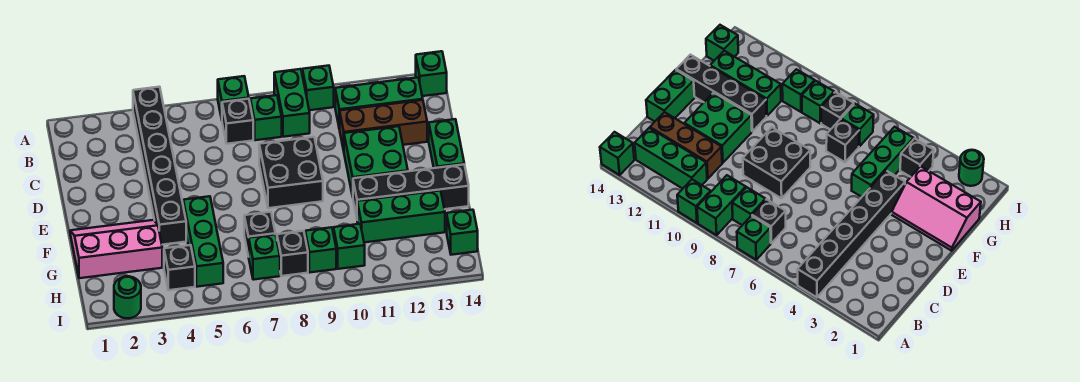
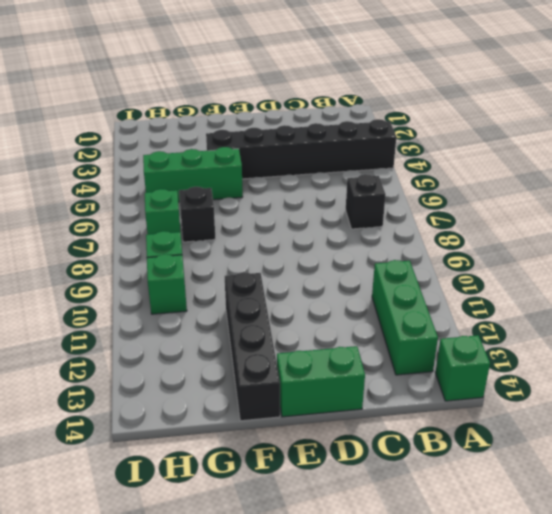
none -> green 1x1 brick [218,76,249,119]
none -> green 1x2 brick [274,69,310,137]
none -> green 1x1 brick [302,66,334,110]

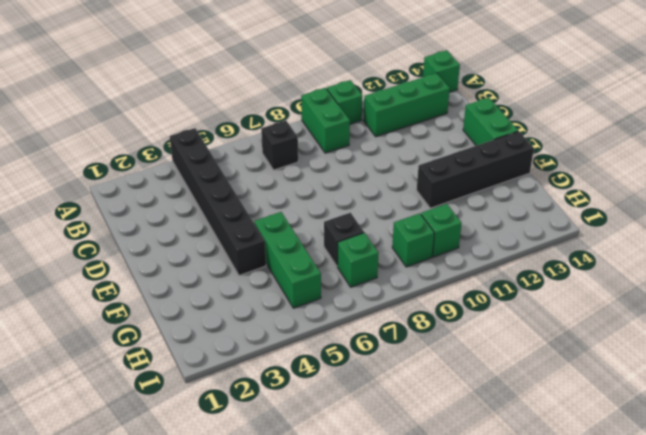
none -> green 1x1 brick [218,76,249,119]
none -> green 1x1 brick [250,95,282,140]
none -> brown 1x3 brick [340,100,427,150]

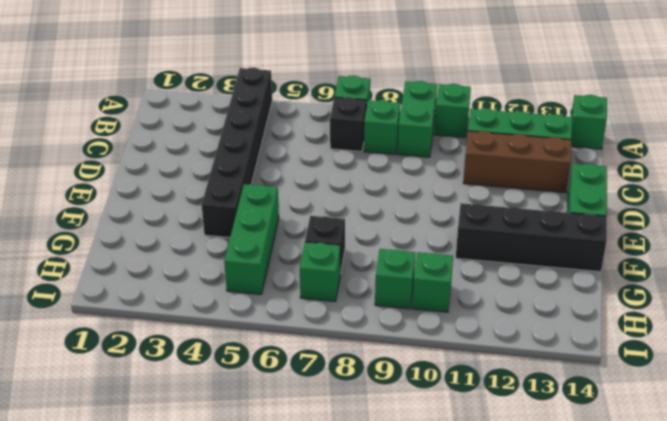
none -> black 2x2 brick [259,137,323,208]
none -> green 2x2 brick [344,126,408,196]
none -> pink 2x3 slope [70,220,162,278]

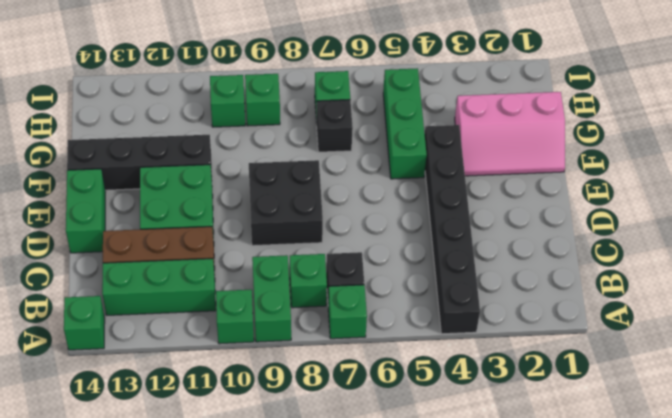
none -> green 1x3 brick [357,191,445,242]
none -> black 1x1 brick [164,245,195,290]
none -> black 1x1 brick [277,231,308,276]

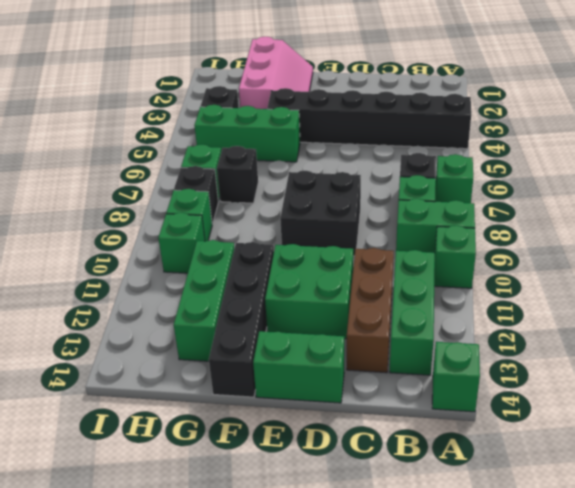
none -> green 1x1 brick [447,210,478,255]
none -> green 1x1 round brick [114,276,141,318]

